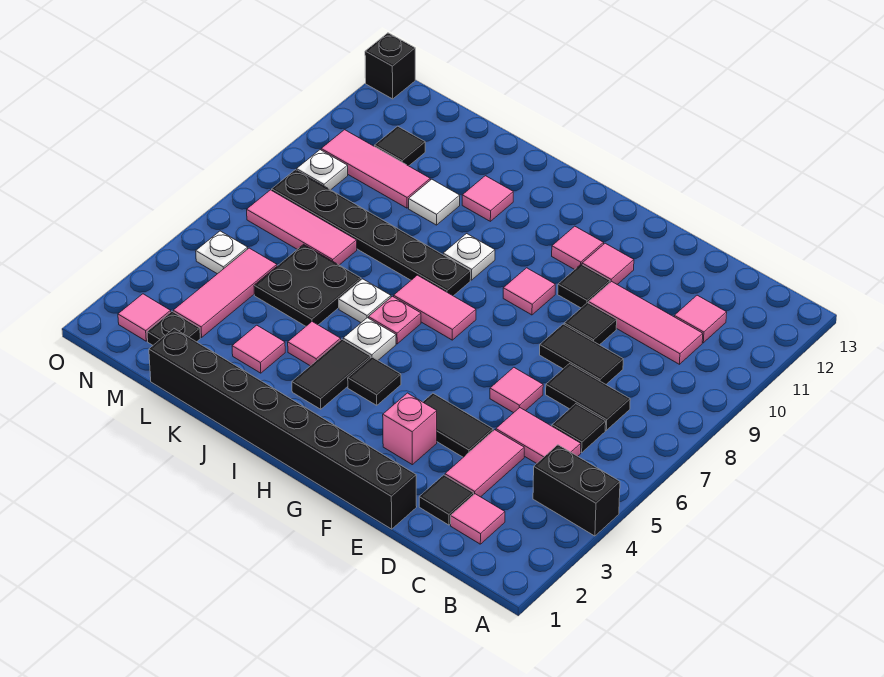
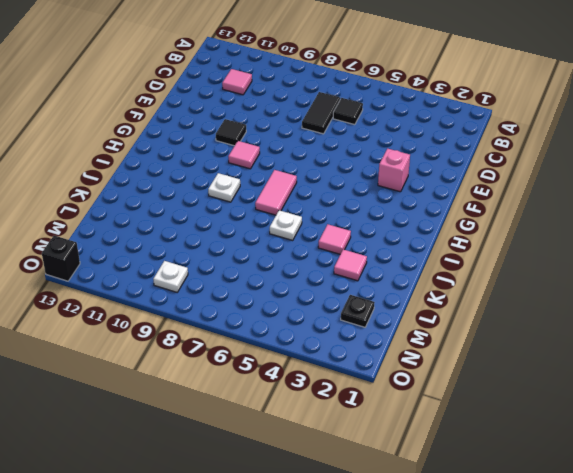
none -> black 1x2 brick [533,445,620,536]
none -> pink 1x1 tile [451,494,505,544]
none -> pink 1x2 tile [496,408,581,463]
none -> pink 1x3 tile [589,281,703,364]

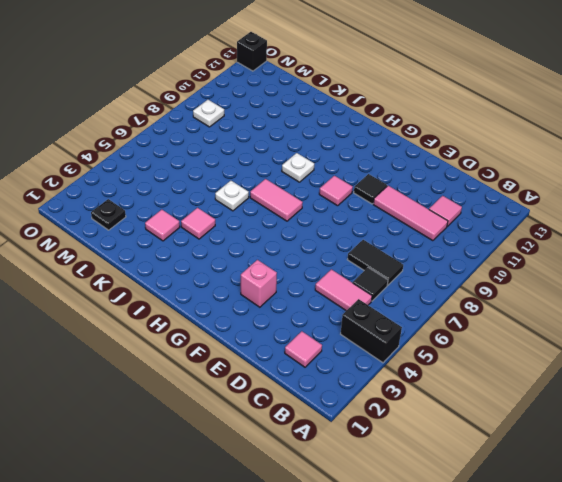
none -> black 1x1 tile [419,475,474,525]
none -> pink 1x2 tile [445,430,524,497]
none -> black 1x2 tile [540,324,623,384]
none -> black 1x8 brick [149,329,417,529]

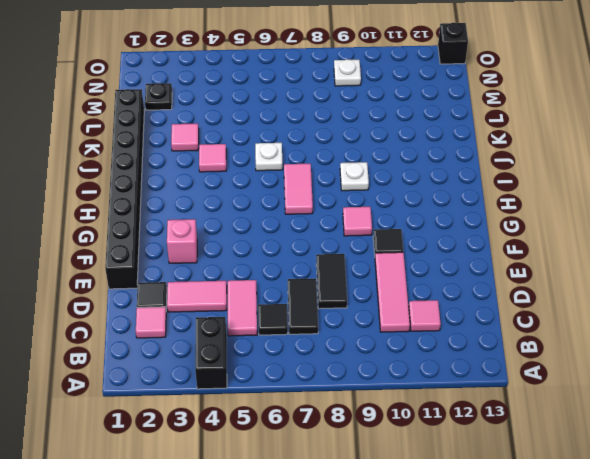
none -> black 1x2 tile [423,393,493,457]
none -> pink 1x1 tile [490,368,543,413]
none -> black 1x1 tile [564,303,617,345]
none -> pink 1x1 tile [582,243,634,284]

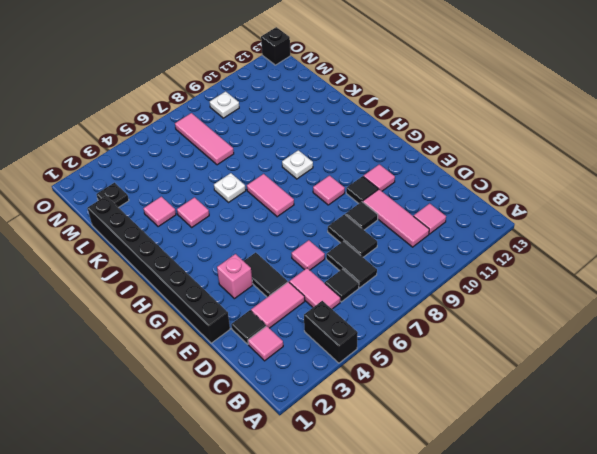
none -> pink 1x1 tile [552,226,604,270]
none -> black 1x1 tile [348,357,401,405]
none -> black 1x2 tile [292,339,371,409]
none -> white 1x1 plate [343,318,396,360]

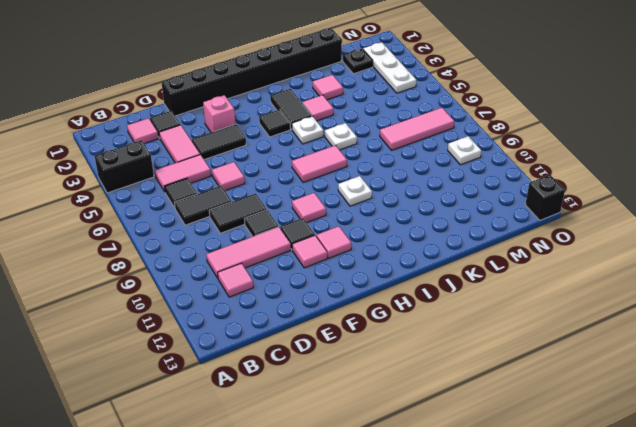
white 1x3 plate [363,42,416,93] -> pink 1x1 tile [118,294,171,341]
none -> pink 1x1 plate [369,296,421,344]
none -> black 1x6 plate [272,170,471,296]
none -> pink 1x1 tile [462,176,513,221]
none -> black 2x2 plate [254,244,361,326]

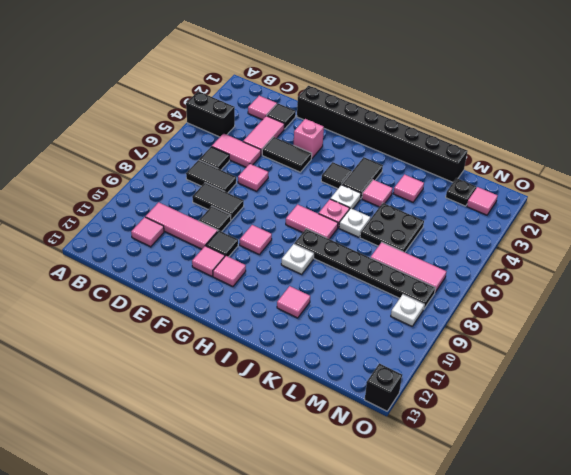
none -> white 1x1 tile [409,179,460,225]
none -> pink 1x3 tile [321,130,430,208]
none -> pink 1x3 tile [173,248,277,337]
none -> black 1x1 tile [375,126,425,166]

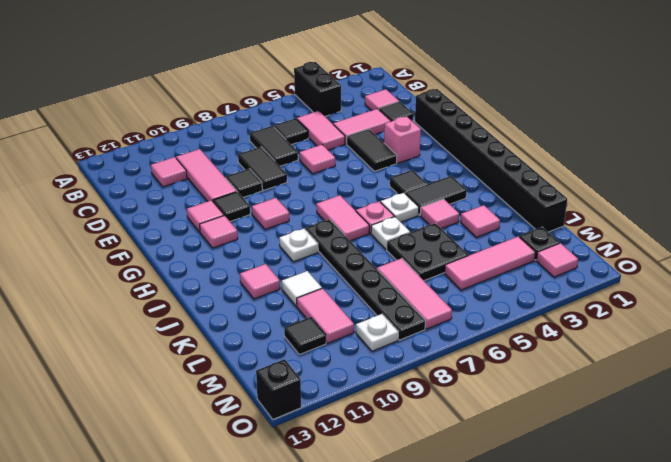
pink 1x2 tile [297,288,354,343] -> pink 1x3 tile [321,130,430,208]
none -> white 1x1 plate [196,231,248,274]

